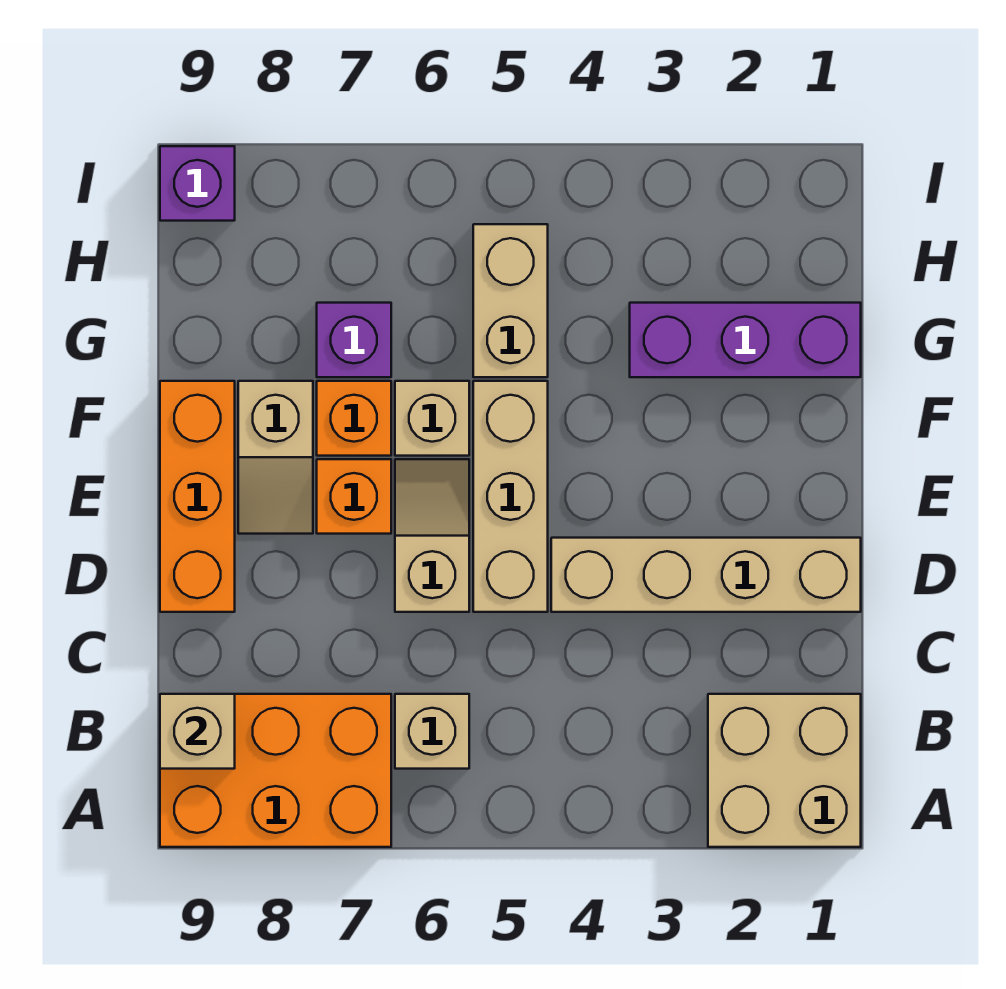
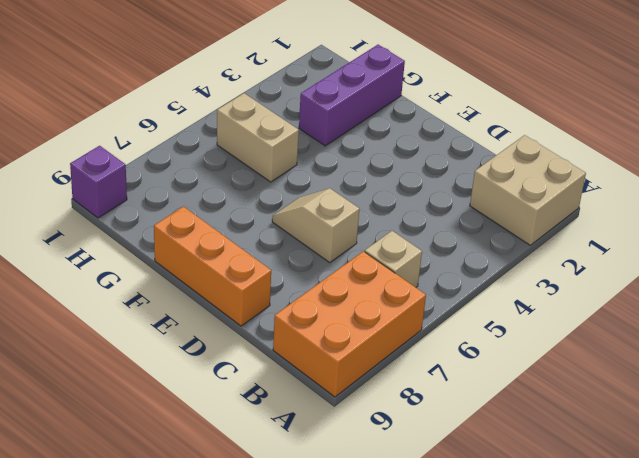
none -> tan 1x4 brick [551,538,861,612]
none -> tan 1x3 brick [473,381,548,612]
none -> orange 1x1 brick [317,459,391,534]

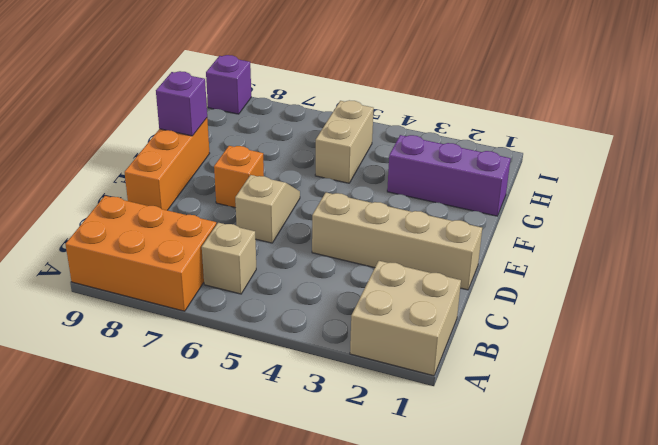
purple 1x1 brick [156,71,207,136] -> purple 1x1 brick moved to [317,303,391,377]
none -> tan 1x3 brick [473,381,548,612]
none -> tan 1x2 slope [238,381,313,534]
none -> tan 1x1 brick [395,381,469,456]

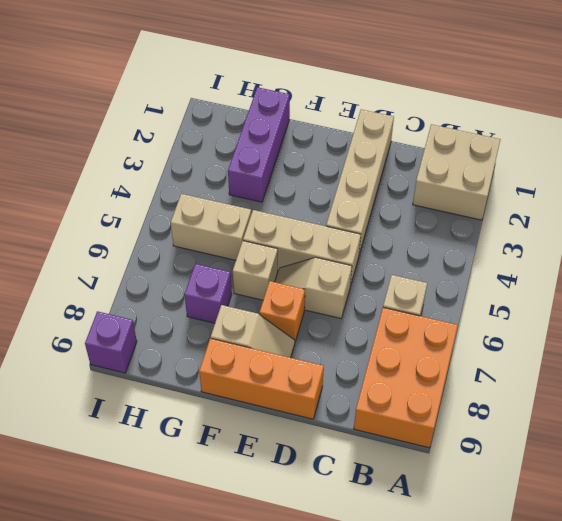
none -> orange 1x1 brick [317,381,391,456]
none -> tan 1x1 brick [160,694,235,769]

